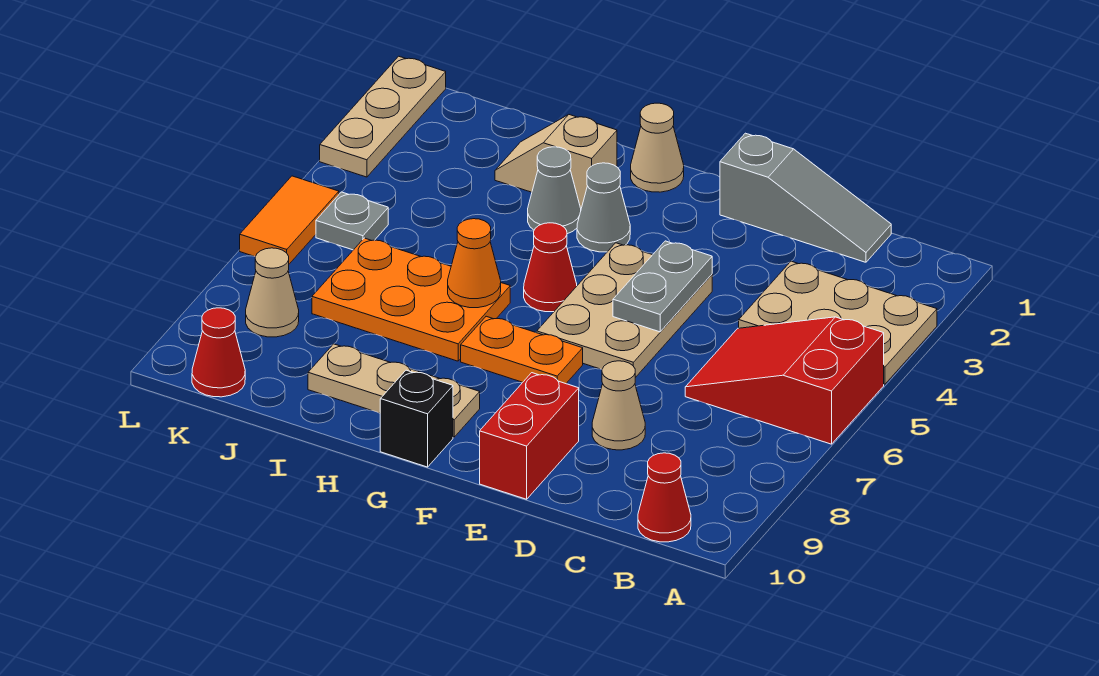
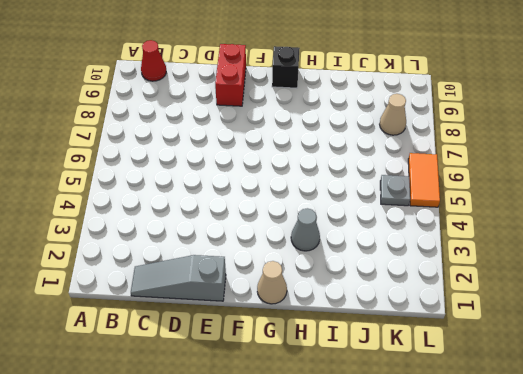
none -> tan 2x3 plate [739,261,937,384]
none -> red 2x3 slope [685,317,884,444]
none -> tan 1x1 cone [592,361,645,450]

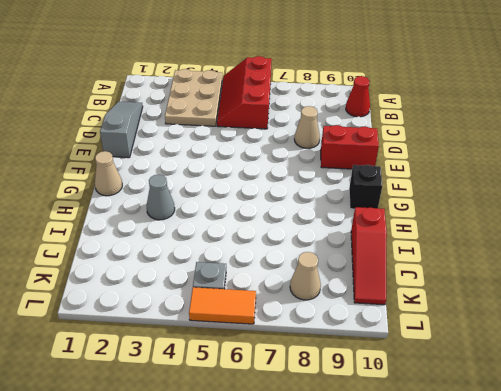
red 2x3 slope [217,56,272,129] -> red 2x3 slope turned to [685,317,884,444]
red 1x3 slope [351,207,387,305] -> red 1x1 cone [192,308,245,397]
none -> tan 2x3 plate [537,243,712,378]
none -> orange 1x2 plate [461,316,583,384]
none -> grey 1x1 cone [577,163,630,252]

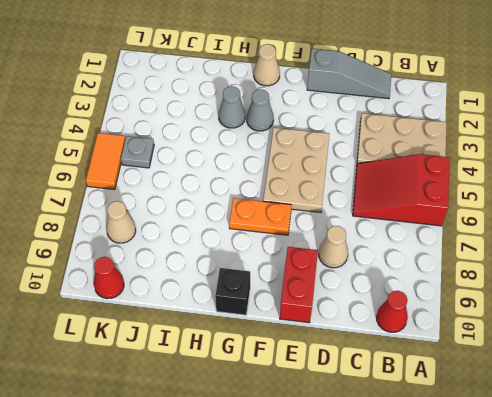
none -> red 1x1 cone [524,223,577,312]
none -> tan 1x3 plate [308,344,480,437]
none -> tan 1x2 slope [495,115,617,208]

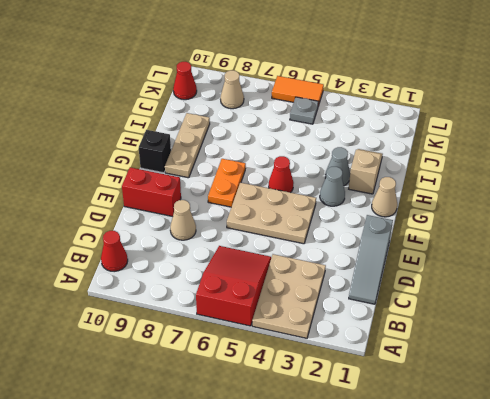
none -> orange 2x3 plate [312,238,510,361]
none -> tan 1x3 plate [320,56,446,177]
none -> grey 1x2 plate [613,241,712,332]

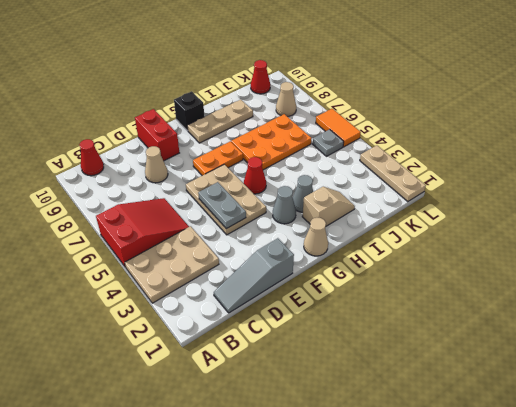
none -> orange 1x1 cone [448,219,501,308]

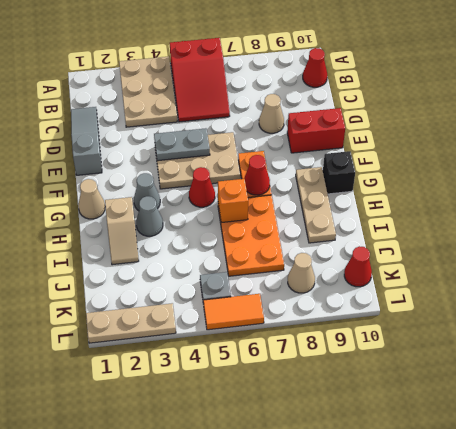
red 1x1 cone [244,155,270,195] -> none
orange 1x1 brick [218,179,248,223] -> orange 1x1 cone [448,219,501,308]

